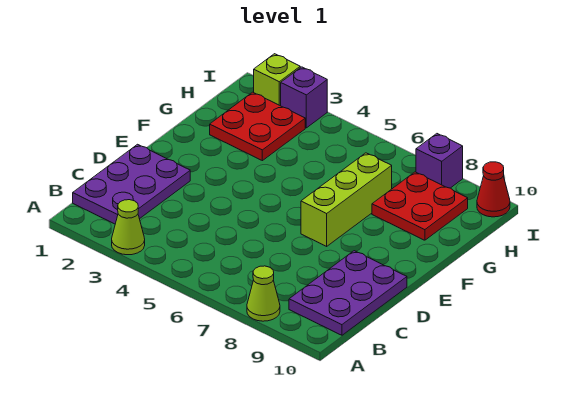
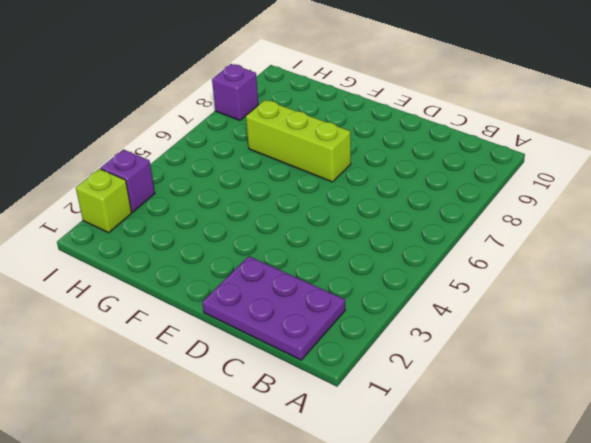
none -> lime 1x1 cone [112,200,145,255]
none -> lime 1x1 cone [247,266,280,321]

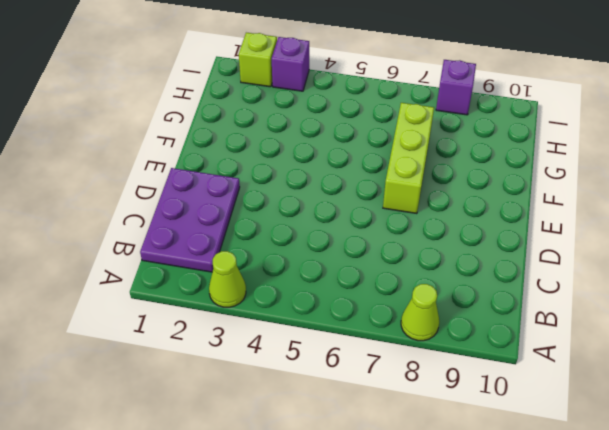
none -> purple 2x3 plate [289,251,407,335]
none -> red 2x2 plate [210,92,305,161]

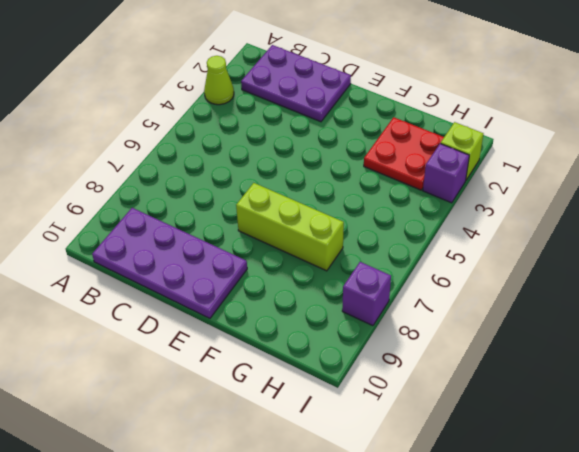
purple 2x4 plate [92,208,247,318] -> purple 2x3 plate [289,251,407,335]
none -> lime 1x1 cone [247,266,280,321]
none -> red 2x2 plate [372,172,468,240]

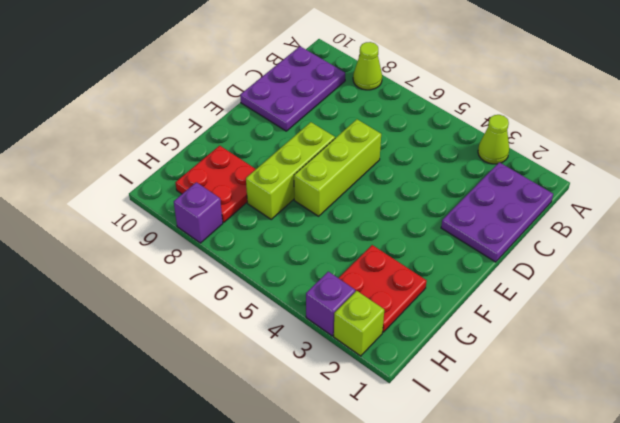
lime 1x3 brick [294,119,381,216] -> none
none -> red 1x1 cone [477,162,510,217]

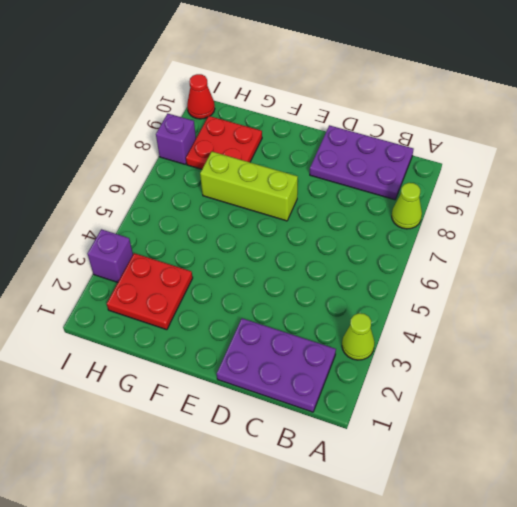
none -> lime 1x1 brick [254,54,300,106]

